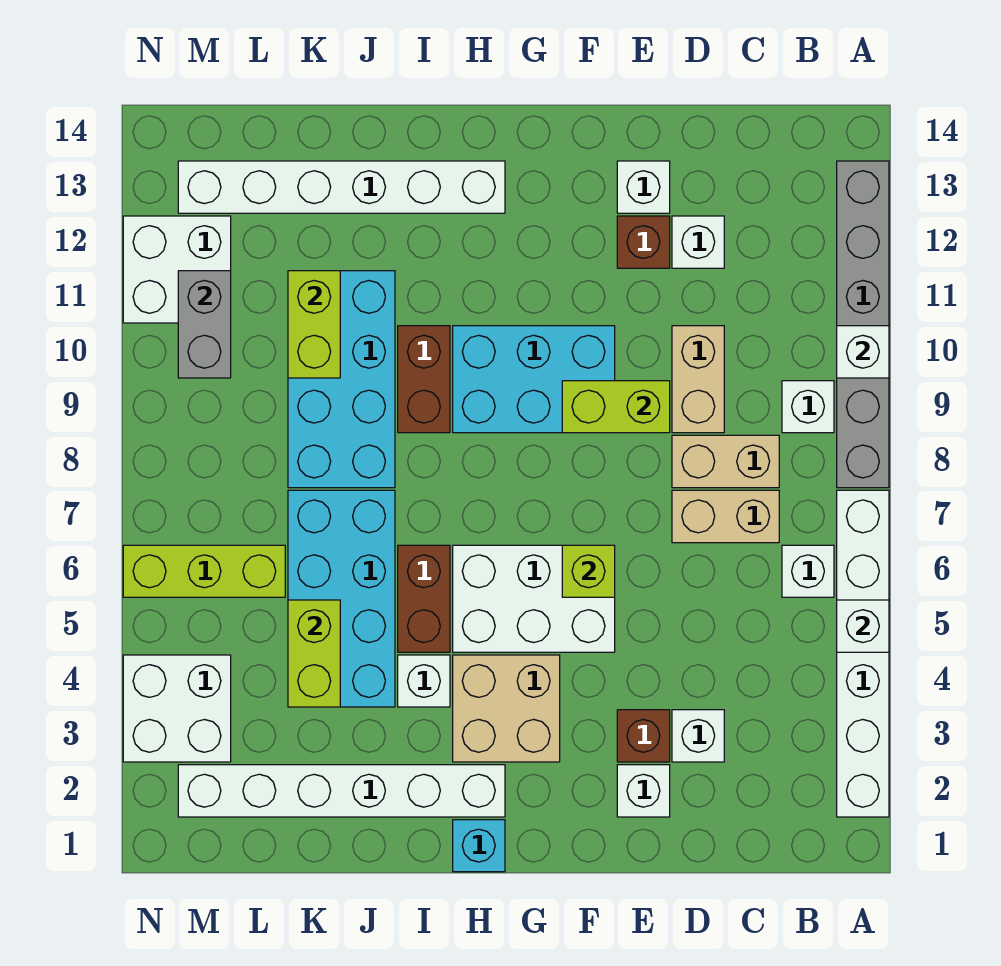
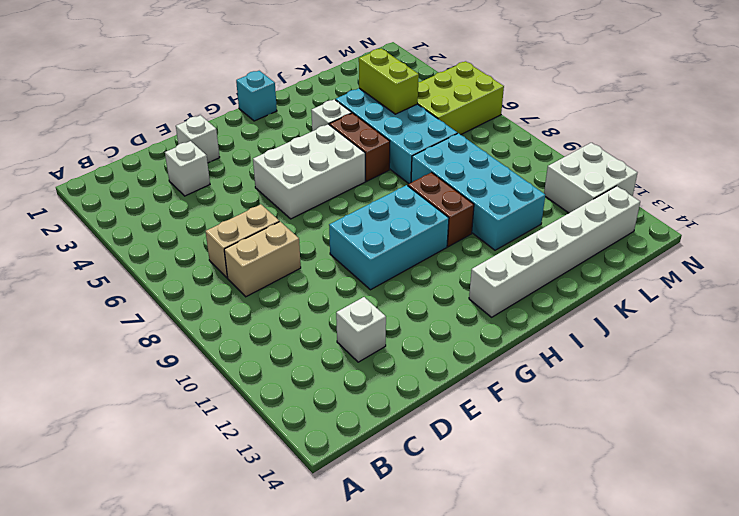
lime 2x3 brick [418,61,504,135] -> lime 1x3 brick [123,545,285,597]
none -> white 1x6 brick [837,490,889,817]
none -> grey 1x6 brick [837,161,889,488]
none -> white 1x1 brick [782,545,834,597]
none -> white 1x1 brick [782,381,834,433]

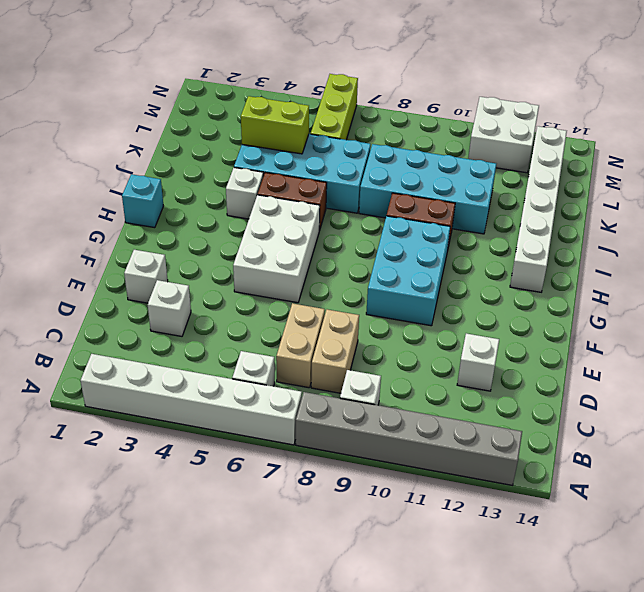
none -> tan 1x2 brick [672,326,724,433]
none -> brown 1x1 brick [617,710,670,762]
none -> brown 1x1 brick [617,216,670,268]
none -> white 1x1 brick [617,161,670,213]

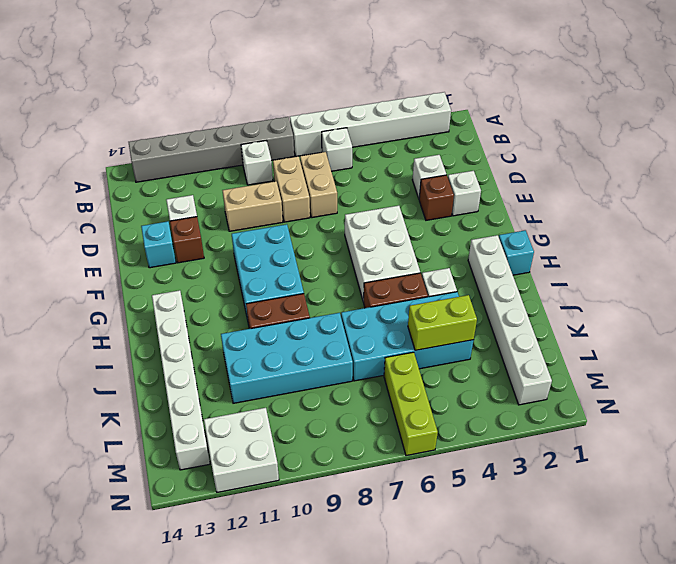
cyan 1x1 brick [141,221,176,268] -> white 1x1 brick [617,161,670,213]
none -> tan 2x2 brick [453,655,560,762]
none -> white 2x2 brick [123,655,231,762]
none -> white 1x1 brick [837,600,889,652]
none -> white 1x1 brick [837,326,889,378]

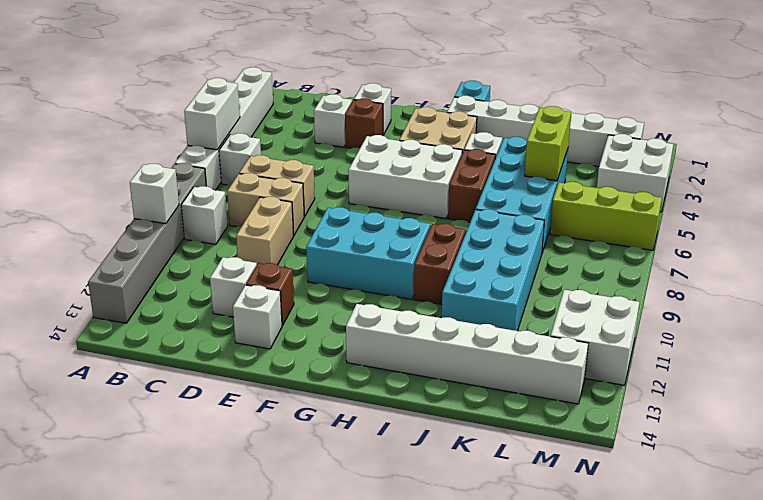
white 1x2 brick [184,78,240,150] -> white 1x1 brick [837,600,889,652]
none -> lime 1x2 brick [562,381,670,433]
none -> lime 1x1 brick [562,545,615,597]
none -> lime 1x2 brick [288,271,340,378]
none -> grey 1x2 brick [178,271,231,378]

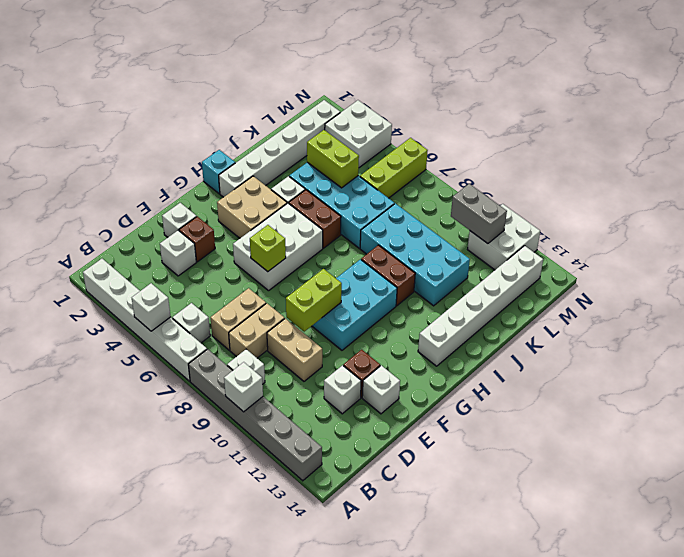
none -> lime 1x2 brick [288,271,340,378]

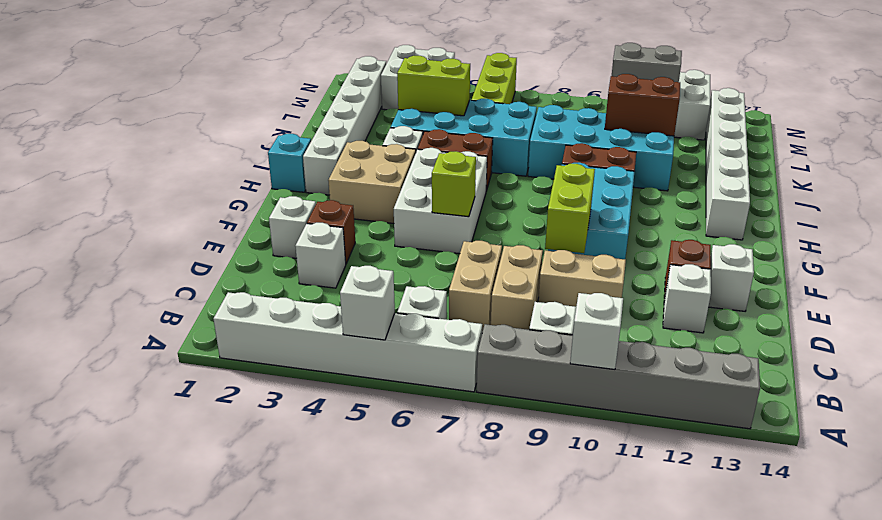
brown 1x2 brick [605,74,680,136] -> lime 1x2 brick [288,271,340,378]

